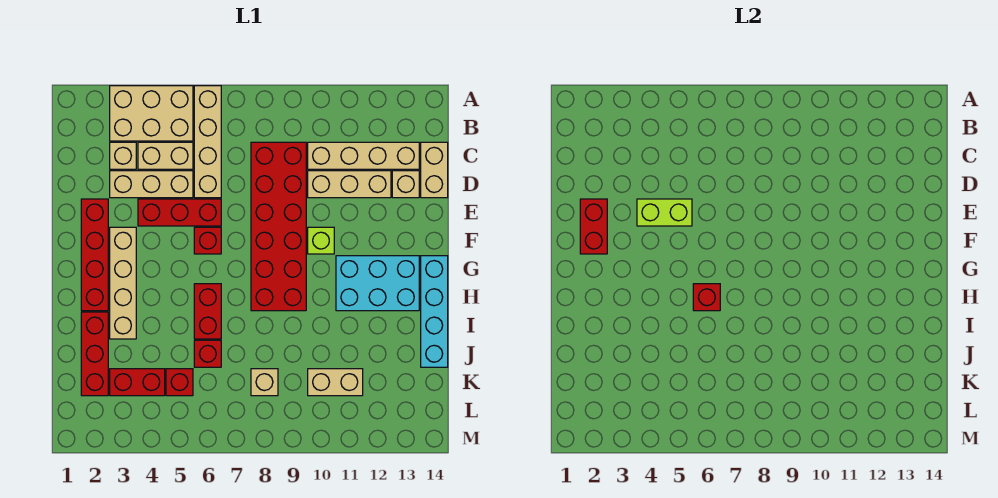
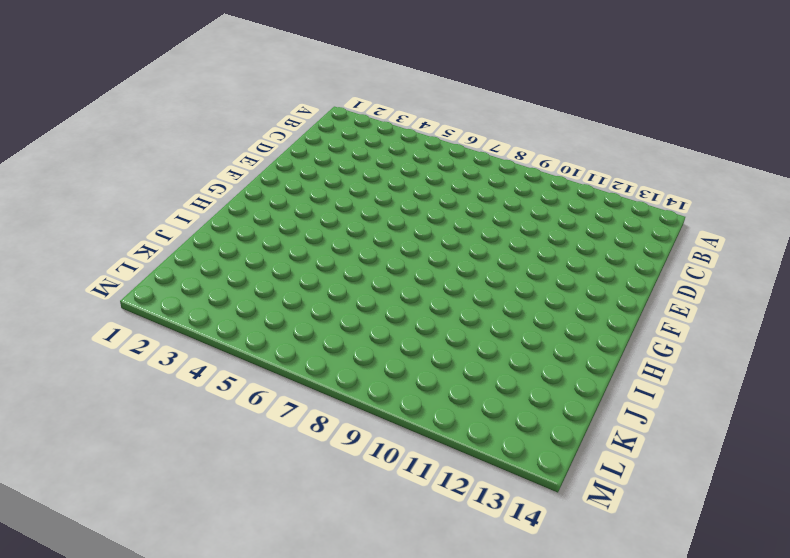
none -> tan 2x3 brick [110,86,193,141]
none -> tan 1x4 brick [194,86,221,198]
none -> tan 1x1 brick [110,142,136,169]

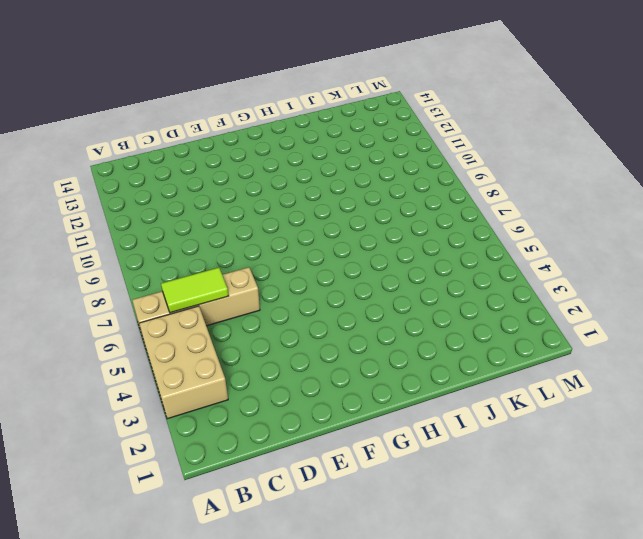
lime 1x2 tile [161,268,229,313] -> none
none -> tan 1x1 brick [110,142,136,169]
none -> tan 1x2 brick [138,142,193,169]
none -> red 2x6 brick [251,142,306,311]

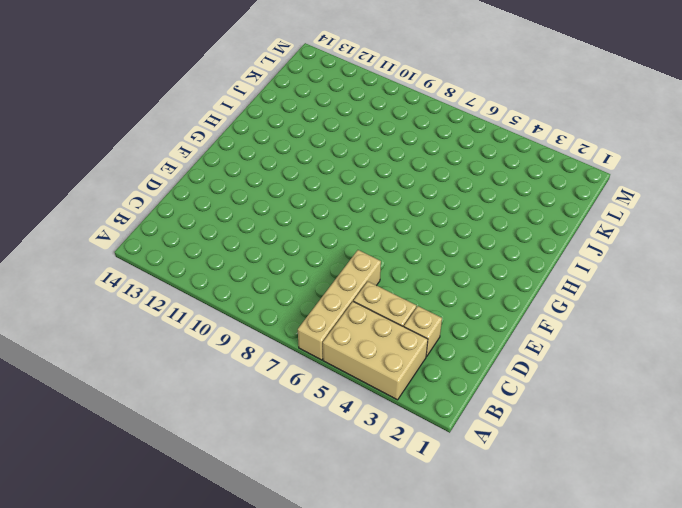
none -> red 2x6 brick [251,142,306,311]
none -> tan 1x4 brick [308,142,419,169]
none -> tan 1x2 brick [421,142,448,198]

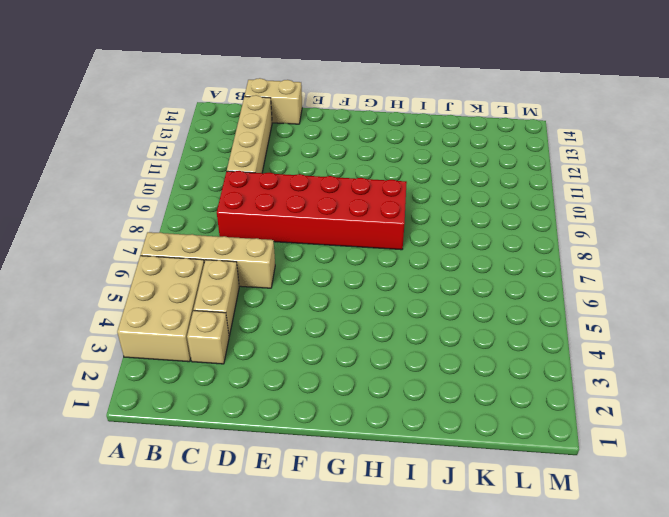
none -> tan 1x3 brick [110,171,193,198]
none -> tan 1x3 brick [308,171,391,198]
none -> tan 1x1 brick [392,171,419,198]

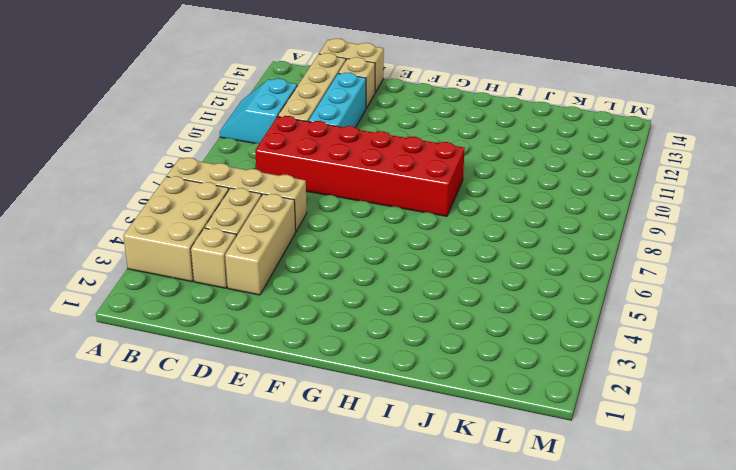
cyan 2x2 slope [220,79,297,143] -> none
cyan 1x3 brick [309,73,366,127] -> tan 1x3 brick [308,171,391,198]
none -> red 1x4 brick [81,199,108,311]
none -> red 1x3 brick [138,199,221,226]
none -> tan 1x4 brick [110,227,136,339]

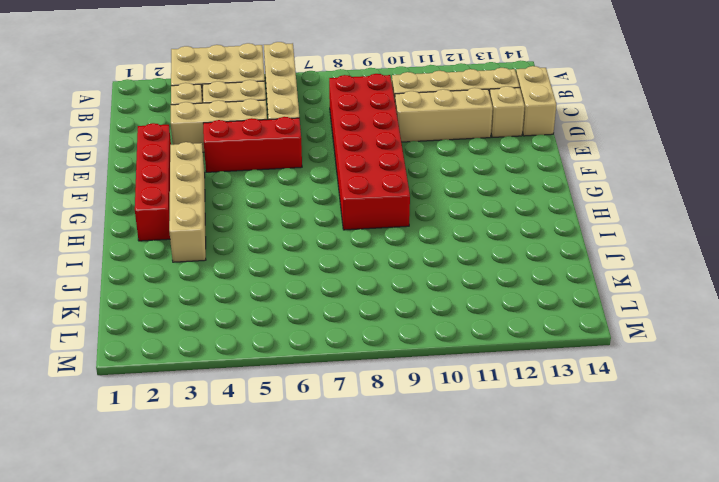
none -> red 1x1 brick [194,227,221,254]
none -> lime 1x1 brick [308,227,334,254]
none -> cyan 2x3 brick [336,256,419,311]

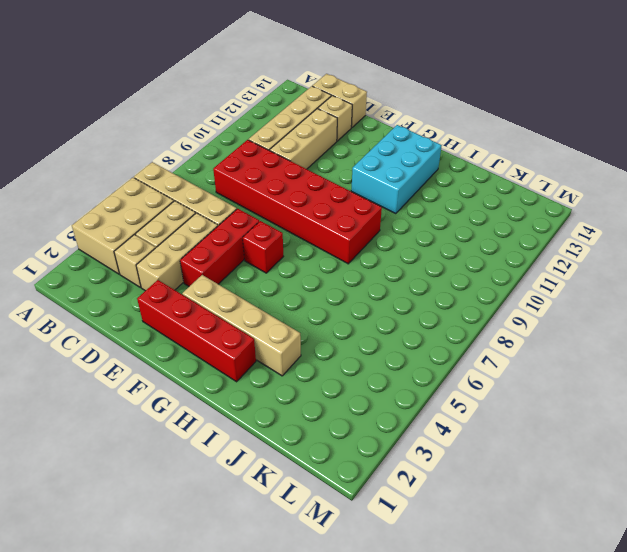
none -> lime 1x1 brick [308,227,334,254]
none -> cyan 1x4 brick [421,256,448,367]
none -> red 1x2 brick [194,284,221,339]

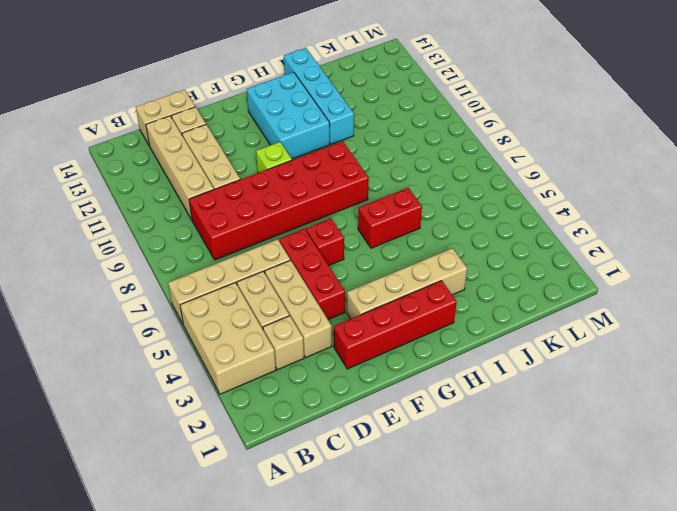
cyan 1x4 brick [284,48,354,144] -> cyan 1x4 brick turned to [421,256,448,367]
none -> red 1x3 brick [81,312,108,396]
none -> red 1x1 brick [194,340,221,367]
none -> red 1x2 brick [110,369,165,396]

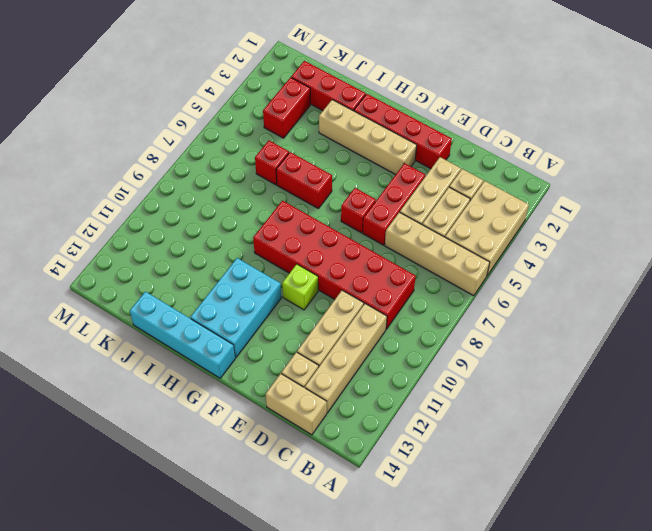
none -> red 1x1 brick [166,369,193,396]
none -> tan 1x1 brick [251,369,278,396]
none -> tan 1x2 brick [308,369,363,396]

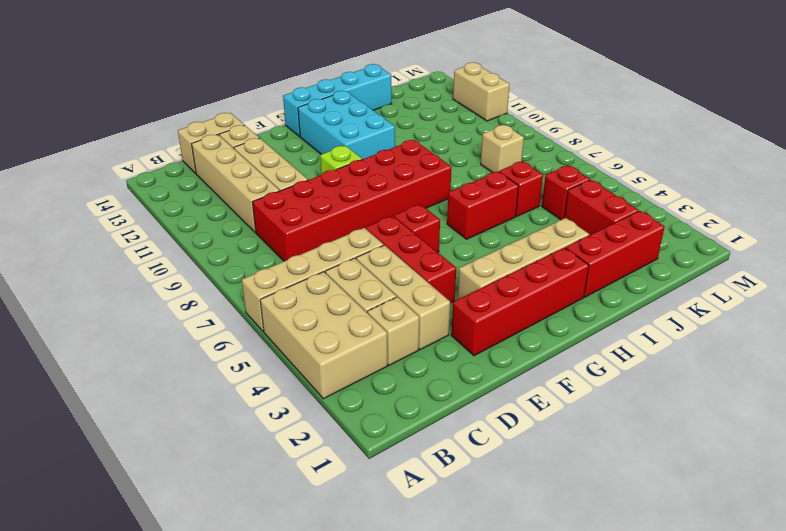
tan 1x2 brick [453,63,510,121] -> tan 1x2 brick moved to [308,369,363,396]
none -> red 1x2 brick [580,199,607,254]
none -> lime 1x2 brick [637,199,692,226]
none -> red 1x1 brick [693,284,720,311]

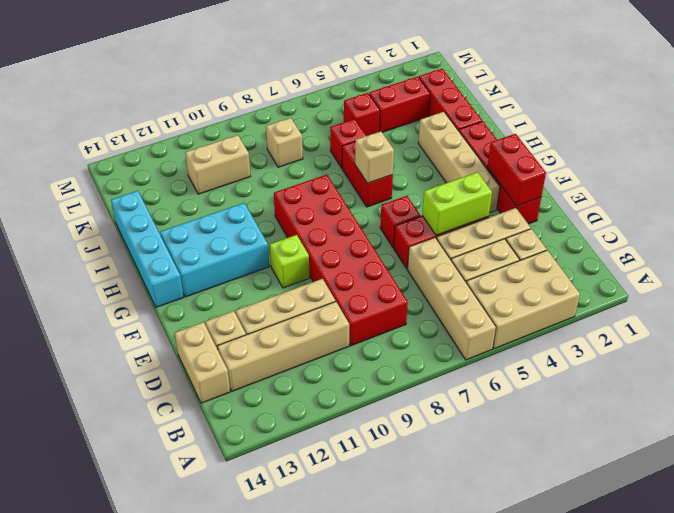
tan 1x1 brick [355,131,394,183] -> red 1x1 brick [693,284,720,311]

